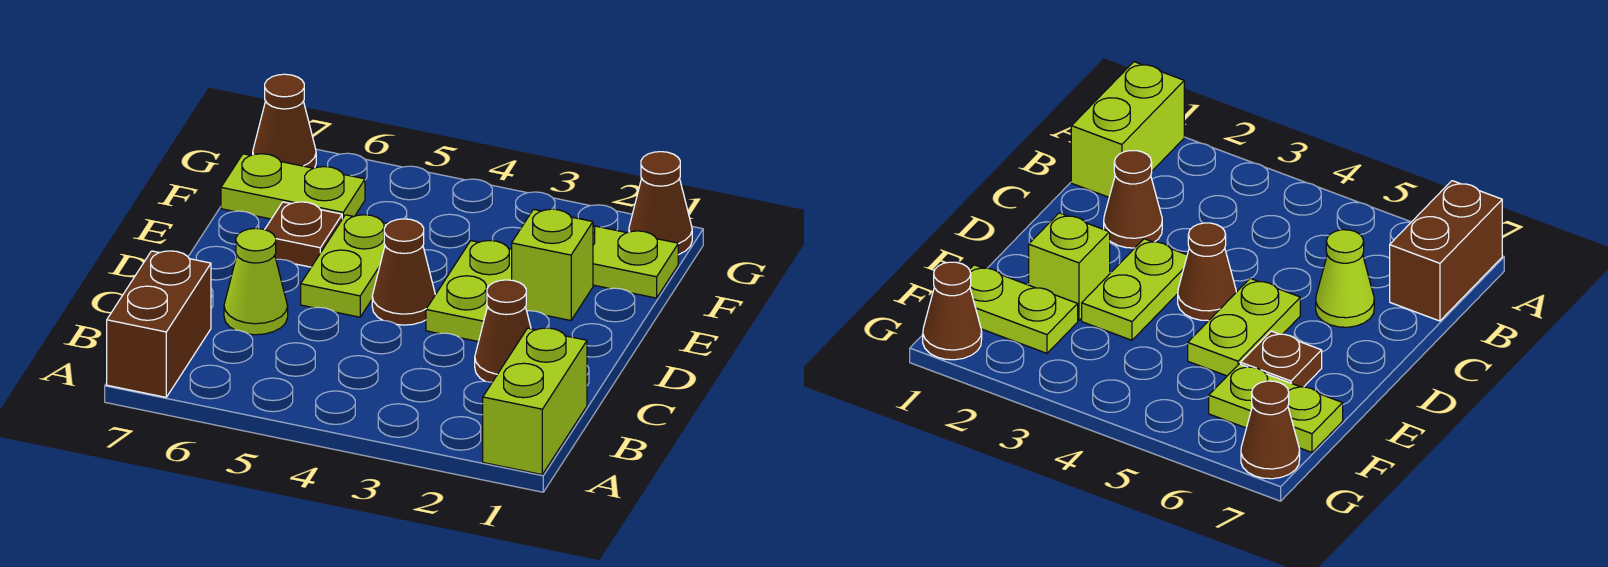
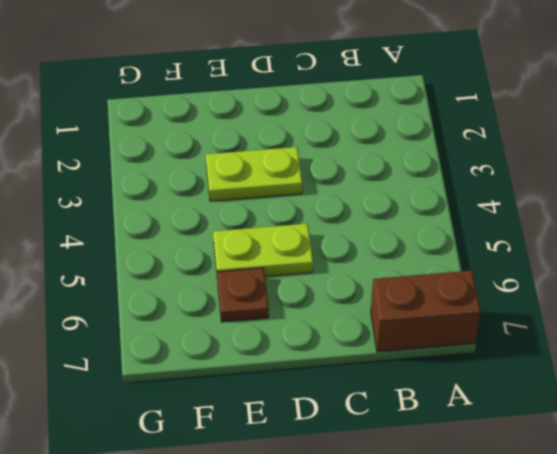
none -> lime 1x2 brick [483,328,587,475]
none -> brown 1x1 cone [475,280,531,382]
none -> lime 1x1 cone [224,228,288,335]

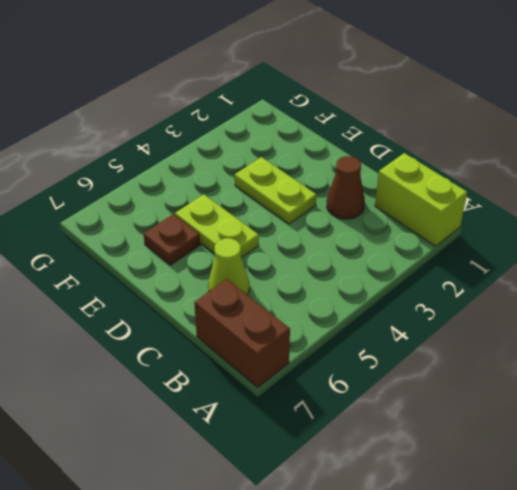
none -> brown 1x1 cone [372,219,435,325]
none -> lime 1x1 brick [512,209,593,321]
none -> lime 1x2 plate [578,218,678,298]

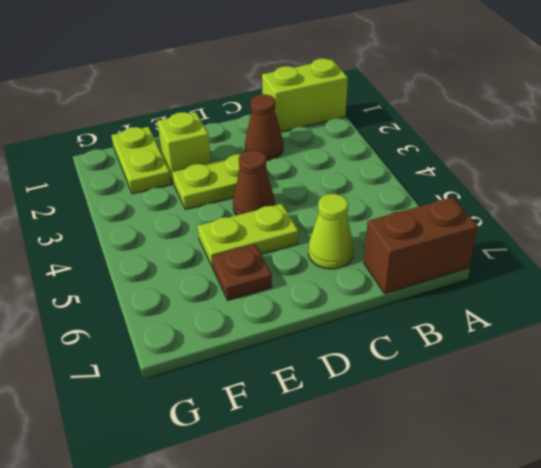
none -> lime 1x2 plate [221,154,365,219]
none -> brown 1x1 cone [629,152,692,255]
none -> brown 1x1 cone [253,74,316,168]

